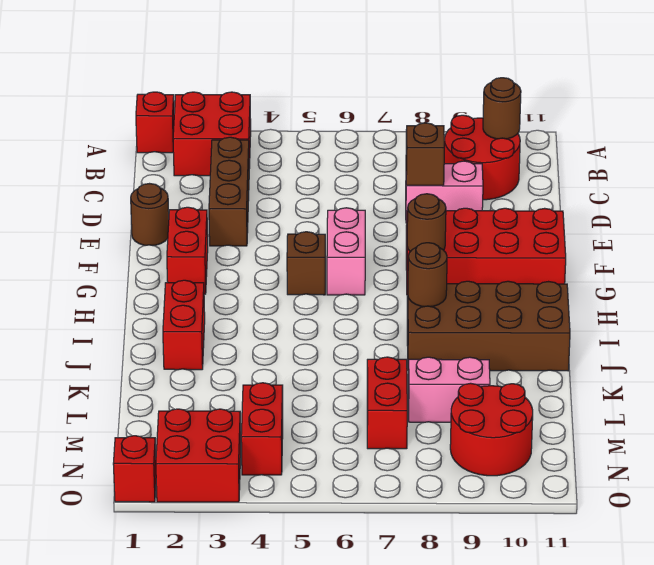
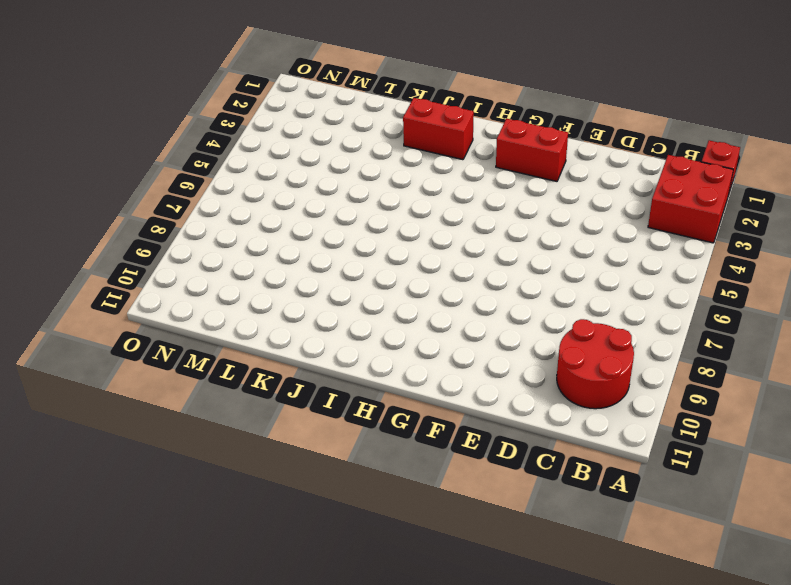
none -> brown 1x3 brick [209,137,249,246]
none -> pink 1x2 brick [406,161,483,223]
none -> brown 1x1 round brick [131,184,169,246]

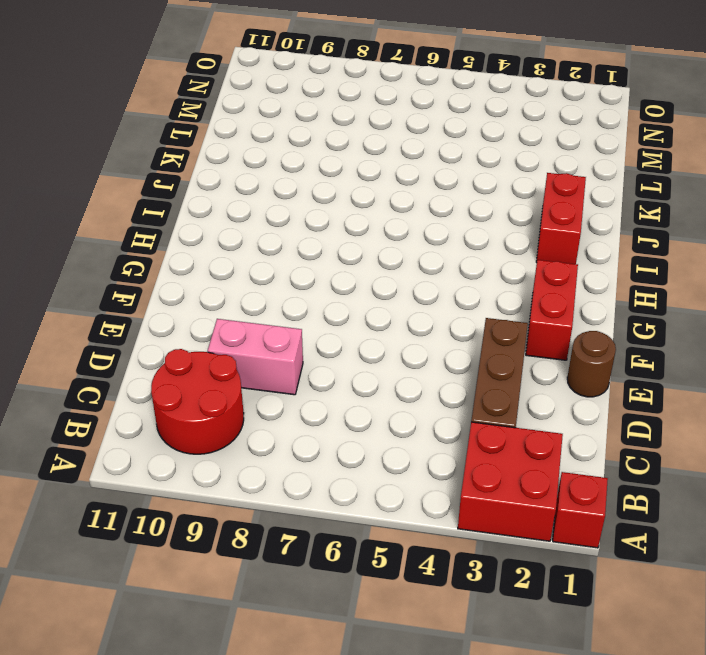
none -> pink 1x2 brick [327,208,365,295]
none -> red 2x4 brick [406,208,566,295]
none -> brown 1x1 brick [287,232,325,295]

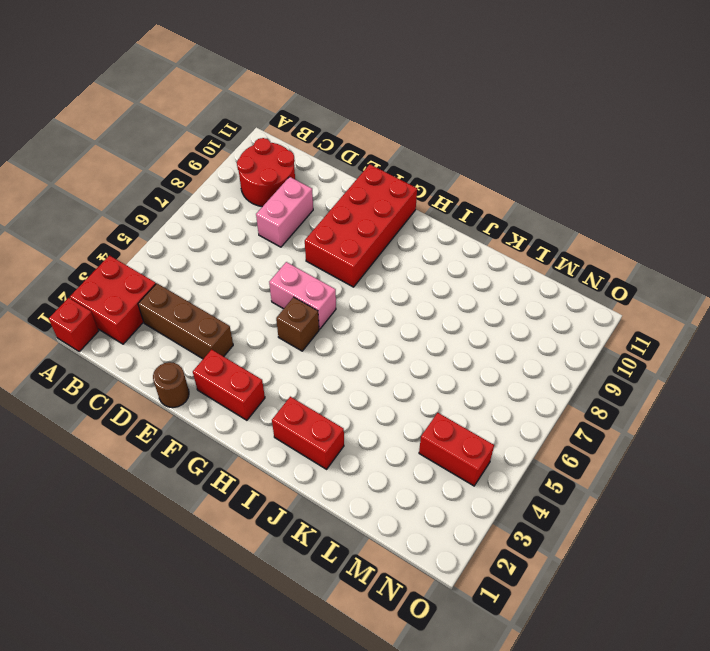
none -> brown 2x4 brick [407,281,570,371]
none -> red 1x2 brick [367,357,407,449]
none -> pink 1x2 brick [408,357,490,422]

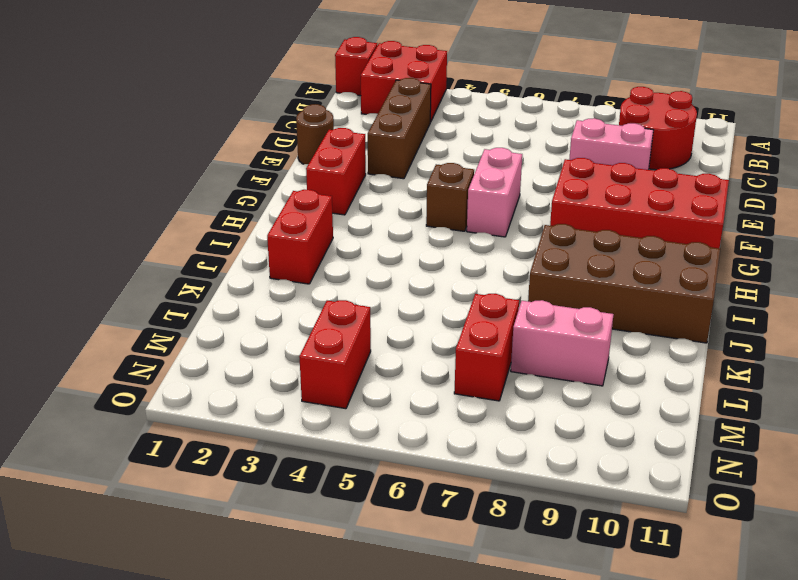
none -> red 2x2 round brick [450,383,533,476]
none -> red 2x2 brick [156,409,241,502]
none -> red 1x1 brick [113,436,156,502]

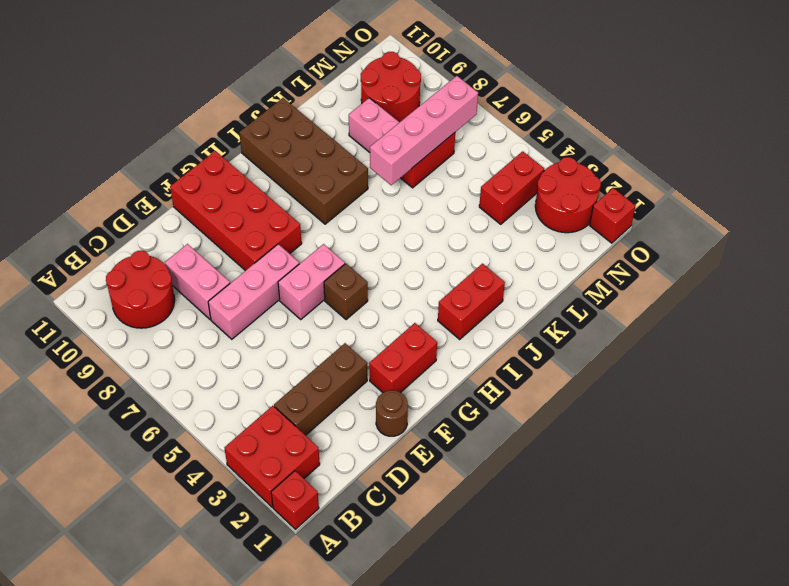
pink 1x3 brick [208,244,299,339] -> none
pink 1x4 brick [370,76,478,185] -> none
red 2x2 round brick [535,157,601,233] -> red 2x2 brick [156,409,241,502]
none -> brown 1x1 round brick [483,78,521,139]
none -> brown 1x1 brick [406,123,444,185]
none -> brown 1x1 round brick [407,194,446,252]

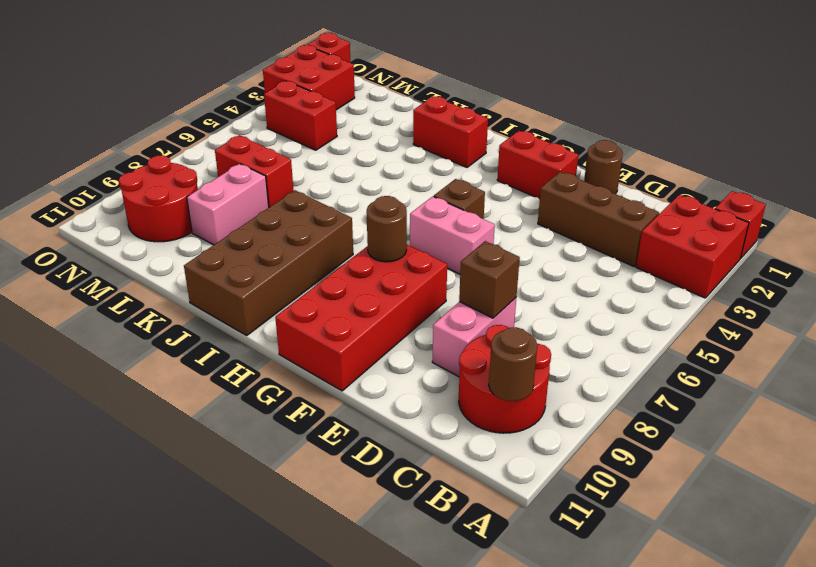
none -> brown 1x1 round brick [408,243,447,307]

